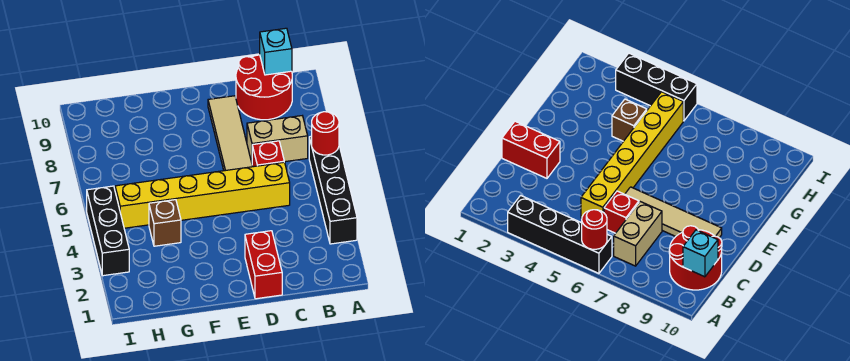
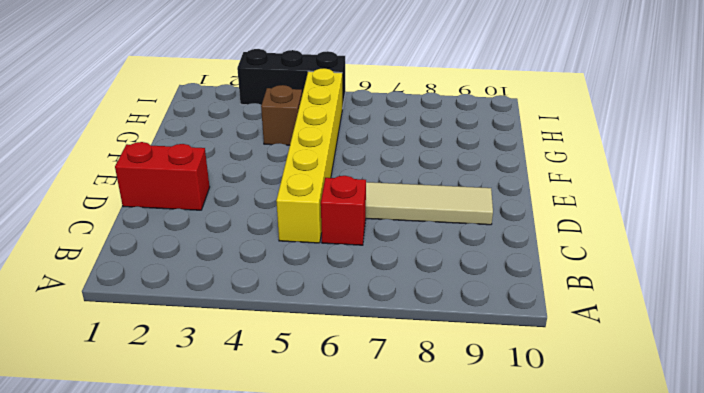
none -> black 1x4 brick [309,136,357,244]
none -> tan 1x2 brick [247,116,308,162]

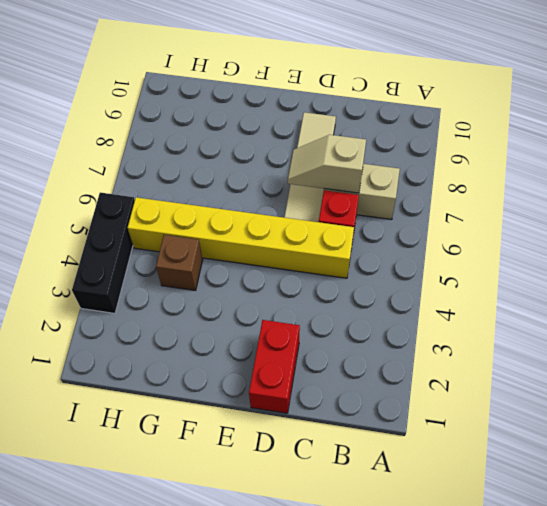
tan 1x2 slope [288,135,366,193] -> none
none -> black 1x4 brick [309,136,357,244]
none -> red 2x2 round brick [236,55,292,120]

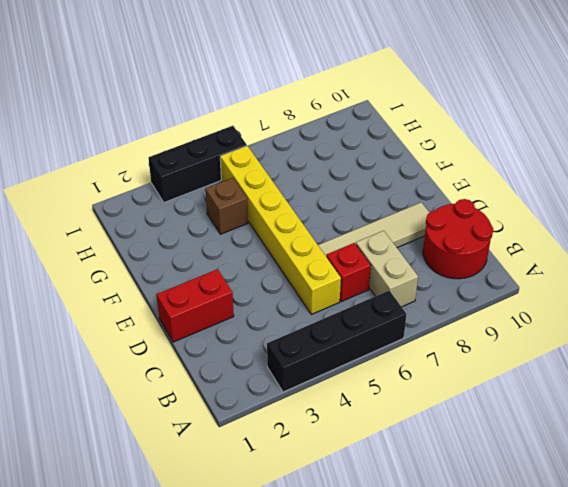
none -> red 1x1 round brick [312,112,339,155]
none -> cyan 1x1 brick [260,28,292,75]

